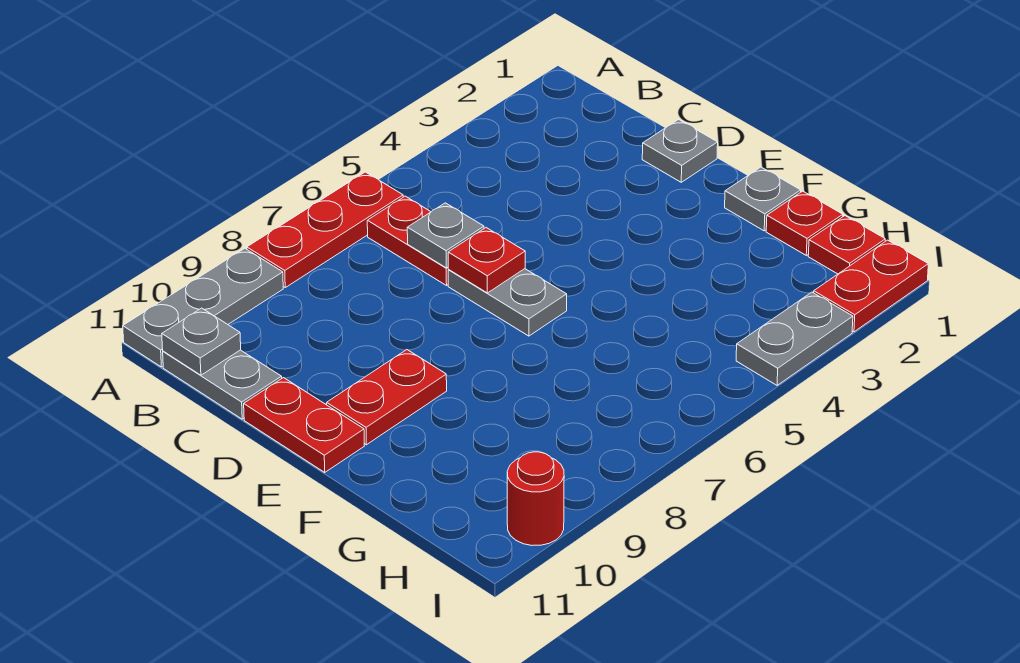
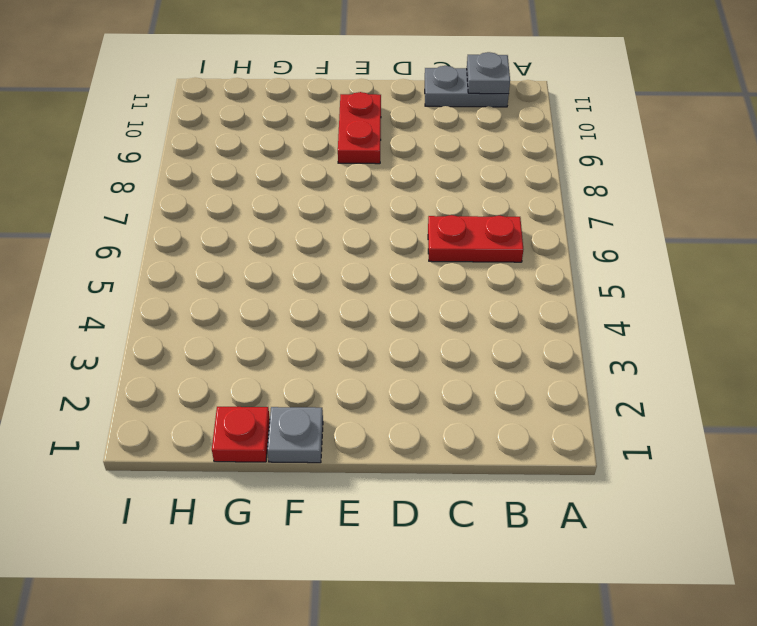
none -> red 1x3 plate [247,172,403,287]
none -> grey 1x3 plate [123,248,283,367]
none -> grey 1x1 plate [642,120,718,182]

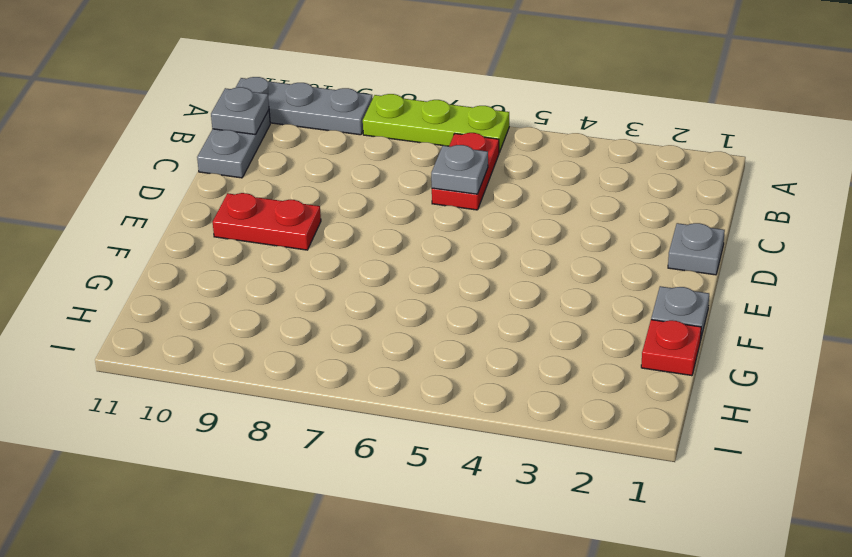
lime 1x3 plate [363,94,509,152] -> red 1x3 plate [247,172,403,287]
none -> grey 1x2 plate [448,269,567,336]
none -> red 1x2 plate [244,378,364,472]
none -> red 1x1 plate [808,216,885,274]

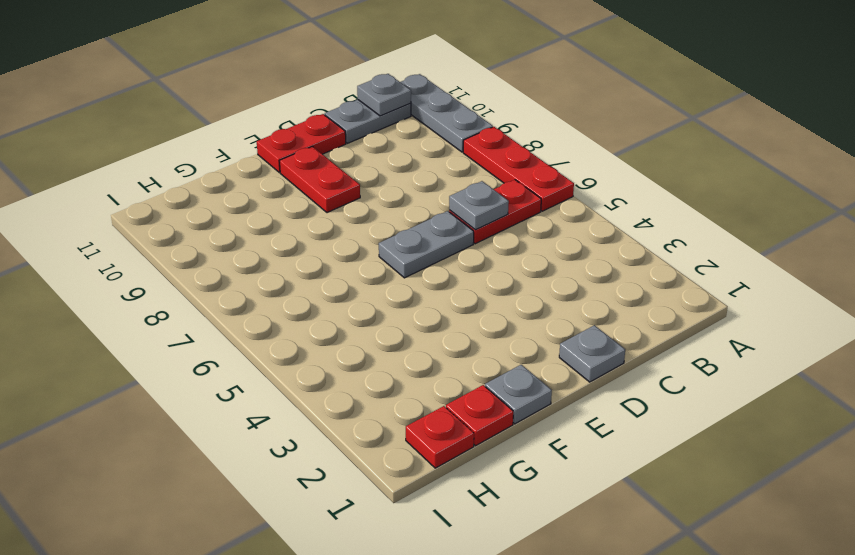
none -> red 1x2 plate [814,240,928,332]
none -> grey 1x2 plate [736,292,853,385]
none -> red 1x1 round brick [507,452,564,546]

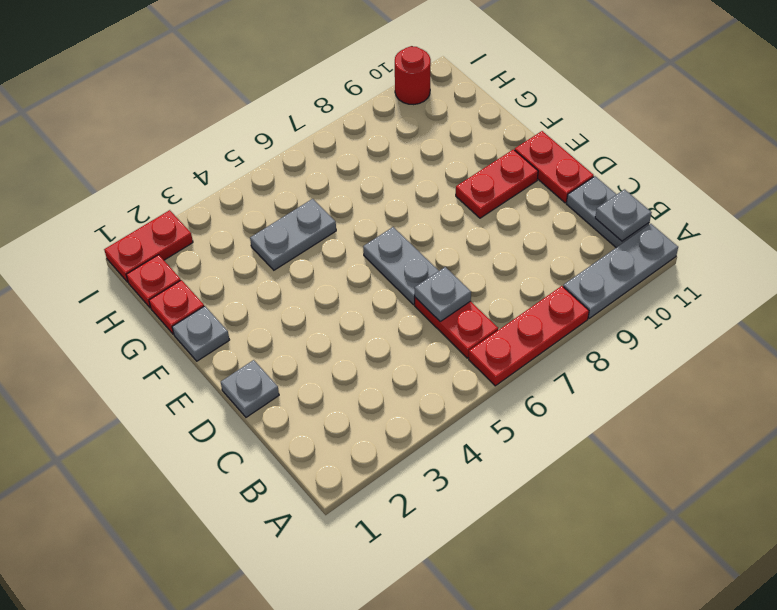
grey 1x2 plate [250,199,336,270] -> grey 1x2 plate moved to [736,292,853,385]
none -> red 1x1 plate [448,228,525,293]

